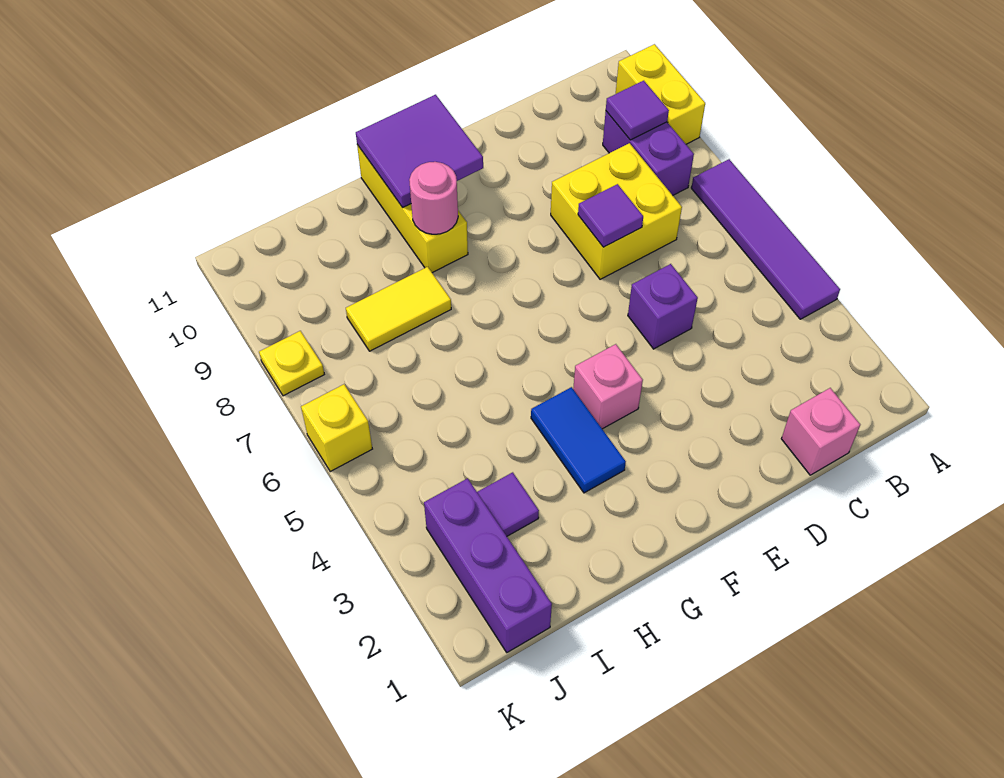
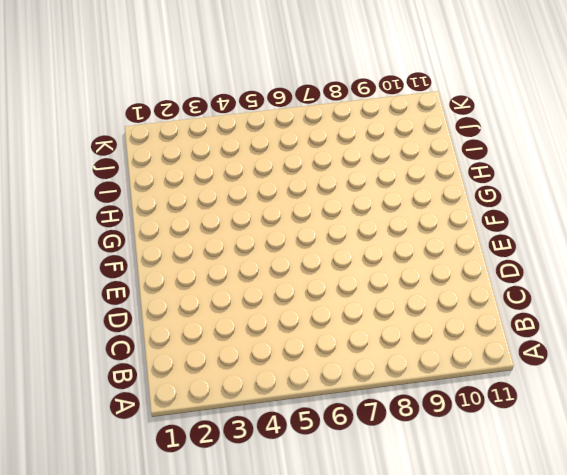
none -> purple 1x4 tile [691,159,840,319]
none -> yellow 1x2 brick [616,44,705,144]
none -> purple 1x2 brick [603,111,694,195]

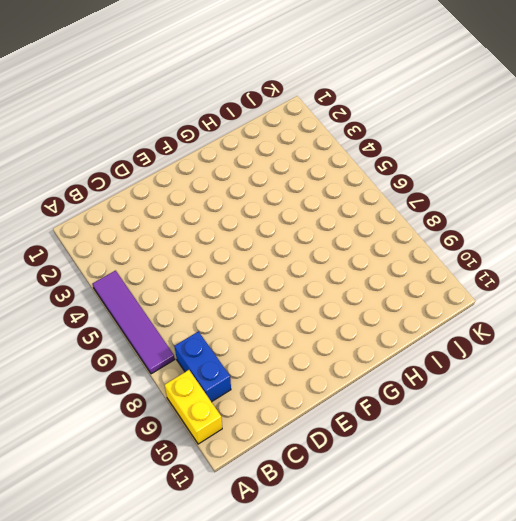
blue 1x2 brick [174,331,231,402] -> purple 1x2 brick [603,111,694,195]
none -> pink 1x1 brick [781,388,860,475]
none -> yellow 2x2 brick [551,143,682,279]
none -> purple 1x1 brick [628,264,698,349]

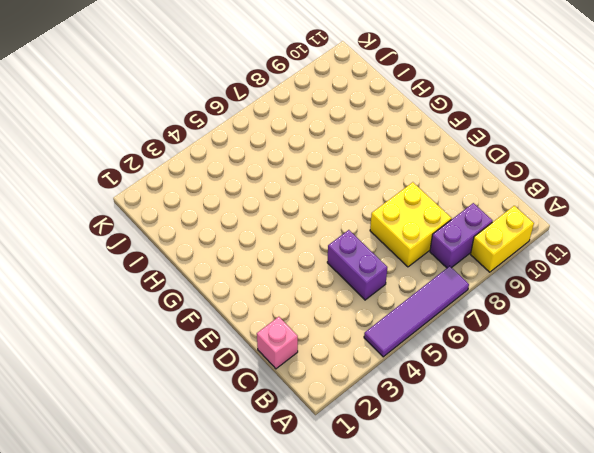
purple 1x2 brick [327,230,387,300] -> purple 1x1 brick [628,264,698,349]
none -> pink 1x1 brick [573,344,643,429]
none -> blue 1x2 tile [531,387,626,493]
none -> yellow 1x3 brick [357,145,468,273]

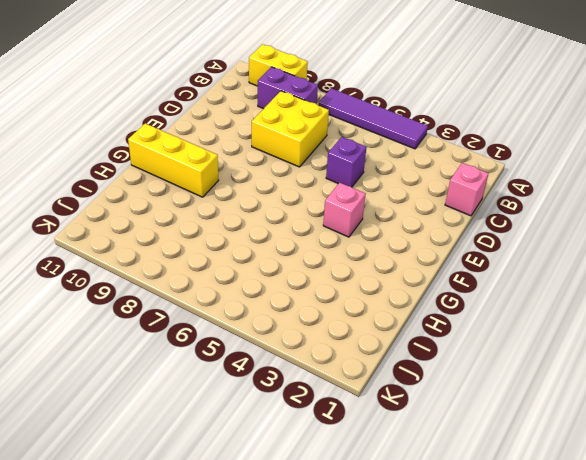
none -> blue 1x2 tile [531,387,626,493]
none -> yellow 1x2 tile [346,267,451,351]
none -> purple 1x1 tile [477,472,539,536]

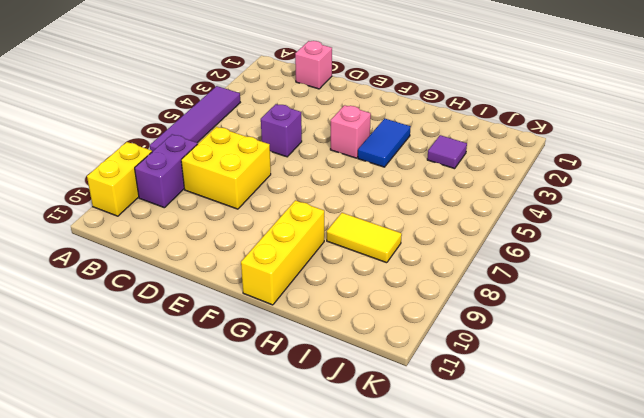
none -> purple 1x3 brick [424,478,552,652]
none -> yellow 1x1 brick [301,384,372,472]
none -> yellow 1x1 plate [259,331,324,396]

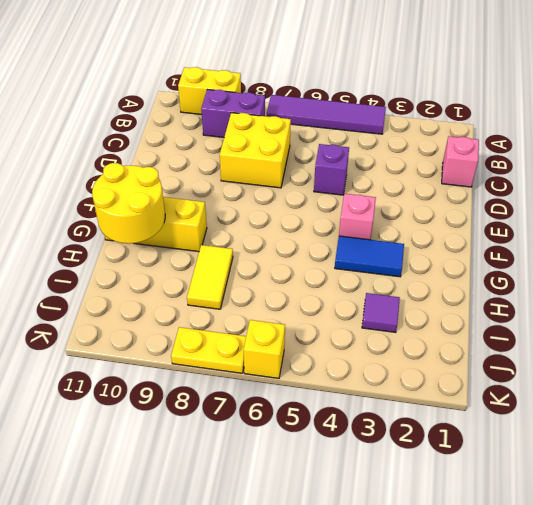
yellow 2x2 round brick [92,163,165,244] -> purple 2x2 tile [356,95,483,207]
yellow 1x2 plate [171,327,246,373] -> yellow 1x1 plate [259,331,324,396]
none -> purple 1x3 brick [424,478,552,652]
none -> purple 1x1 tile [606,81,669,140]
none -> purple 1x1 tile [578,184,643,247]

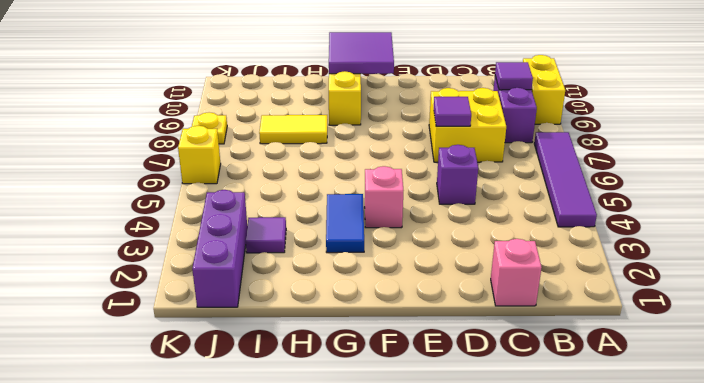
none -> pink 1x1 round brick [409,162,458,234]

